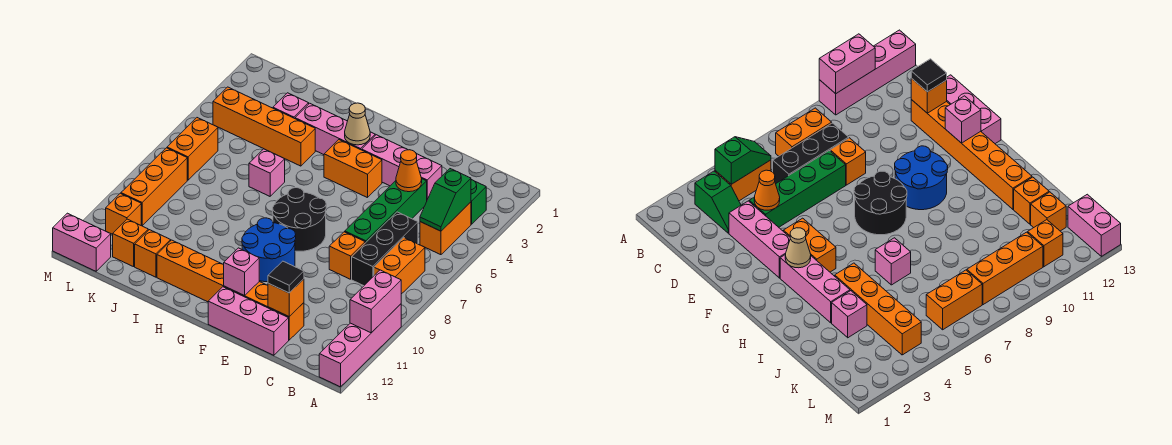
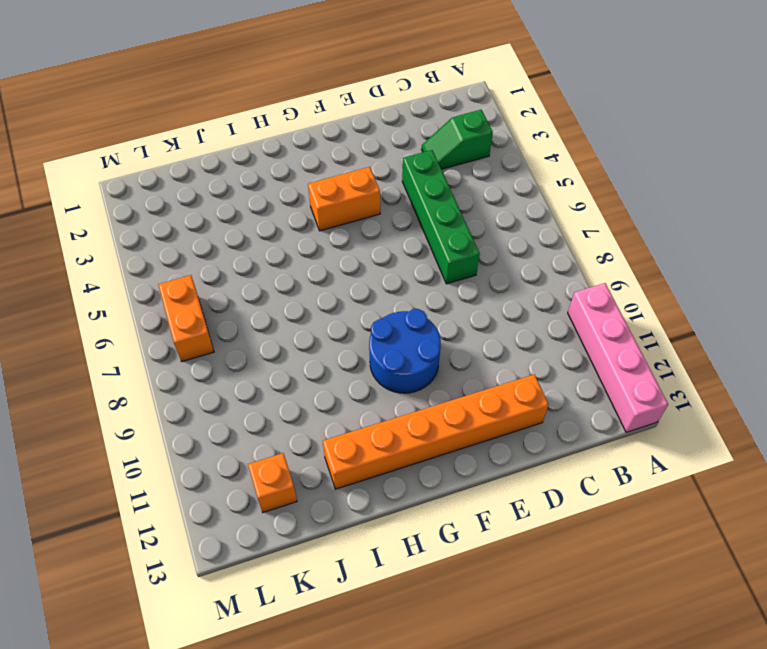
none -> orange 1x2 brick [420,202,471,255]
none -> orange 1x2 brick [374,238,425,294]
none -> black 1x3 brick [352,212,418,286]
none -> pink 1x3 brick [362,135,442,199]

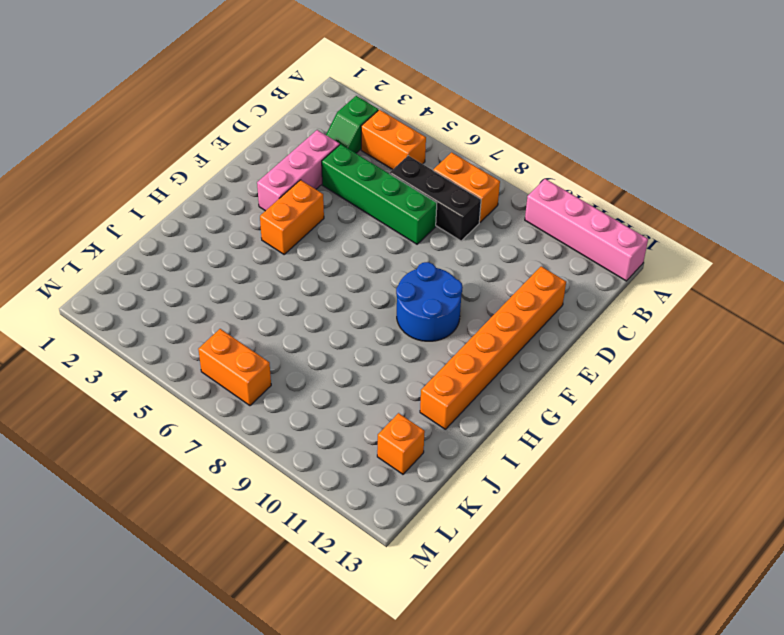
none -> orange 1x1 brick [329,232,365,279]
none -> pink 1x3 brick [208,287,289,355]
none -> black 2x2 round brick [273,188,326,251]
none -> pink 1x3 brick [295,103,375,155]

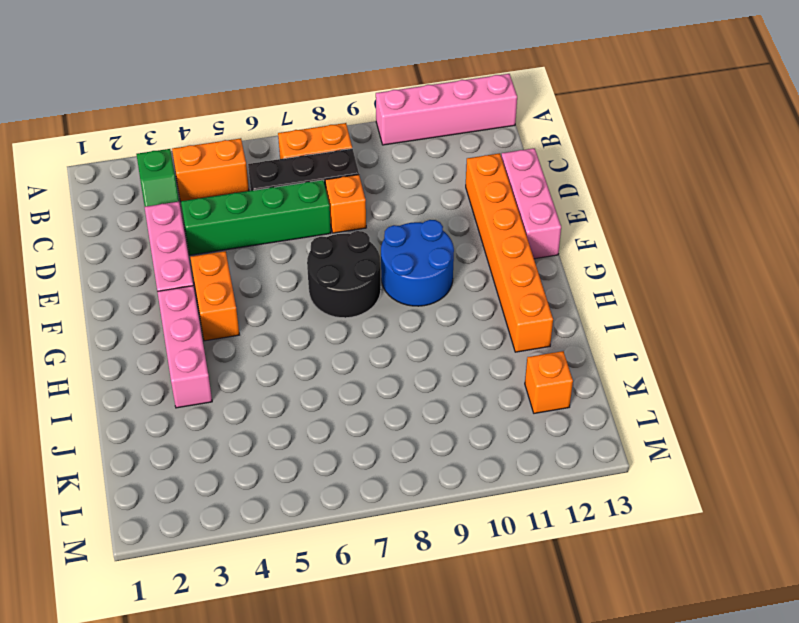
none -> orange 1x4 brick [213,87,315,166]
none -> pink 1x1 brick [249,149,285,196]
none -> pink 1x1 brick [273,93,309,119]
none -> orange 1x1 brick [135,230,171,277]

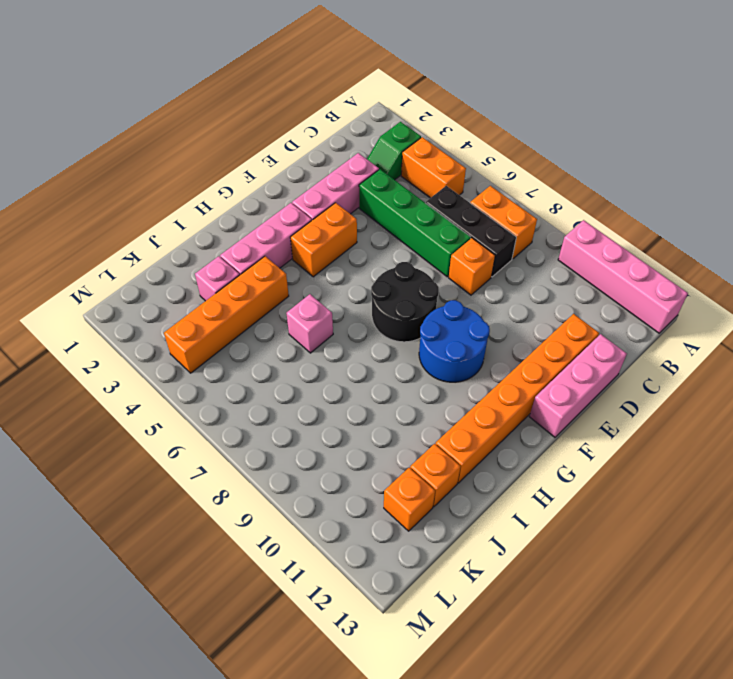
none -> orange 1x2 brick [167,118,218,180]
none -> orange 1x3 brick [121,148,187,226]
none -> orange 1x1 brick [106,193,141,234]
none -> pink 1x2 brick [53,213,111,271]

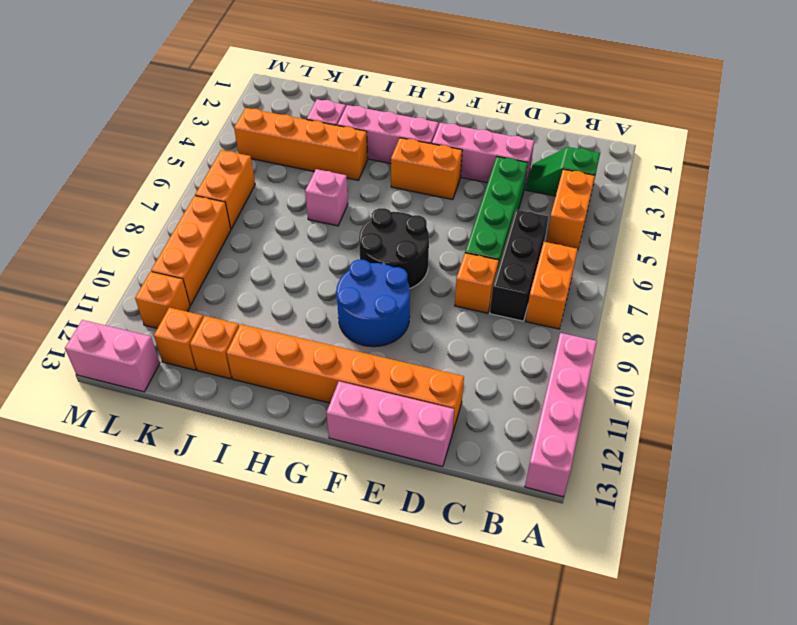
none -> pink 1x2 brick [350,270,401,333]
none -> green 1x2 slope [420,169,471,231]
none -> orange 1x1 cone [396,150,422,192]
none -> orange 1x1 brick [268,279,304,317]

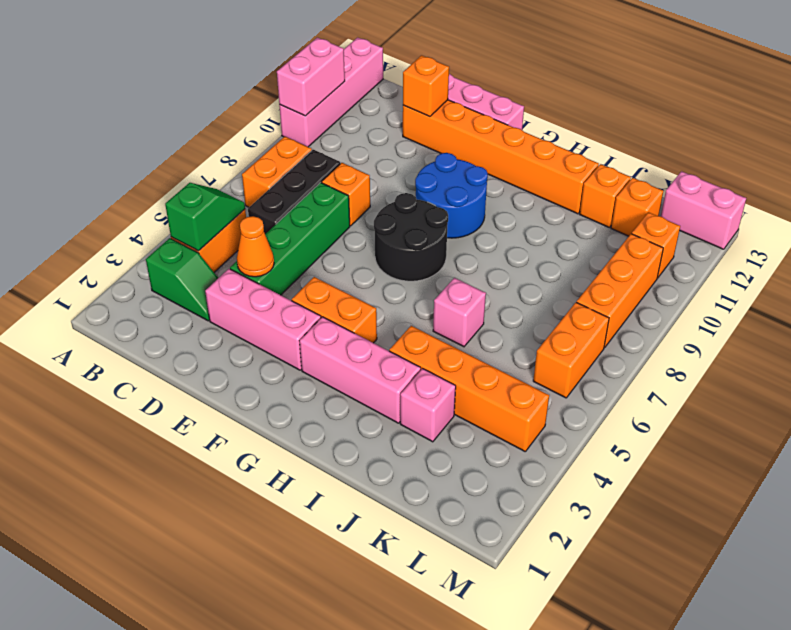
none -> pink 1x1 brick [224,248,259,296]
none -> tan 1x1 cone [345,103,370,145]
none -> black 1x1 tile [268,261,304,293]

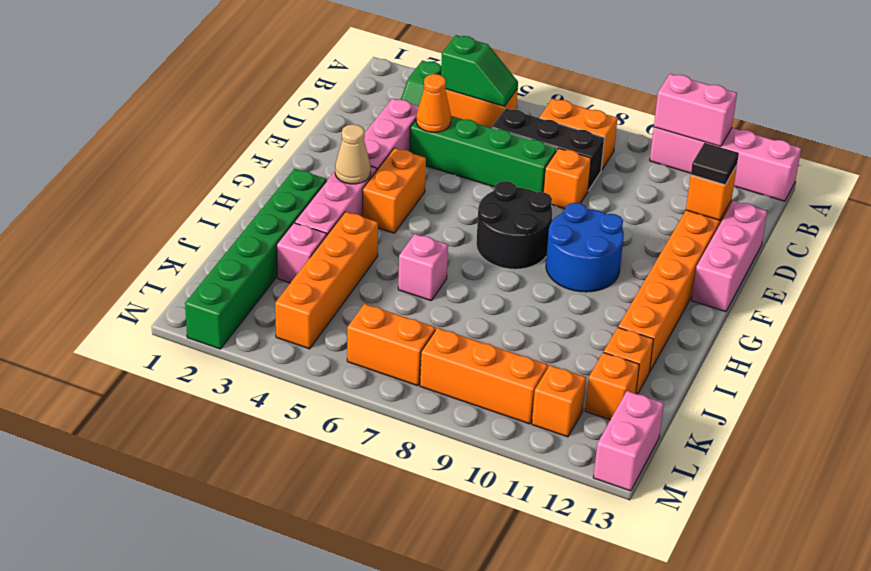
green 1x6 brick [185,169,327,349] -> none
none -> pink 1x1 brick [224,248,259,296]

